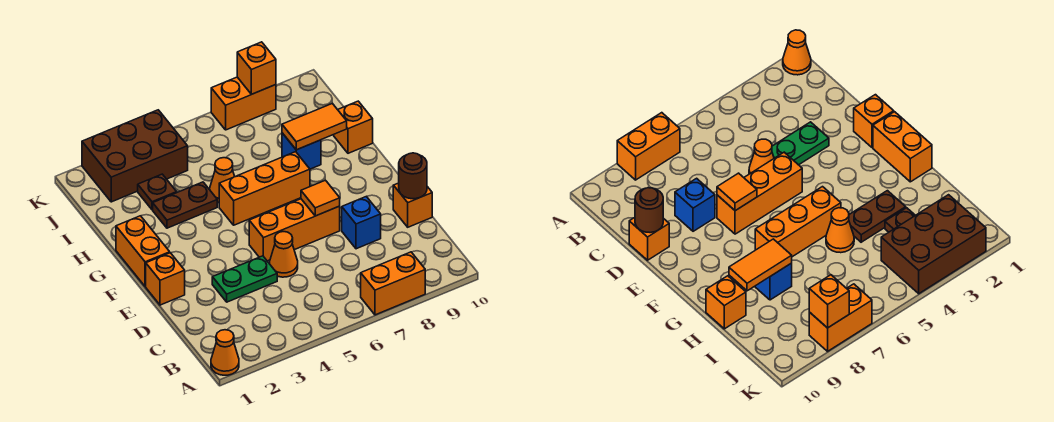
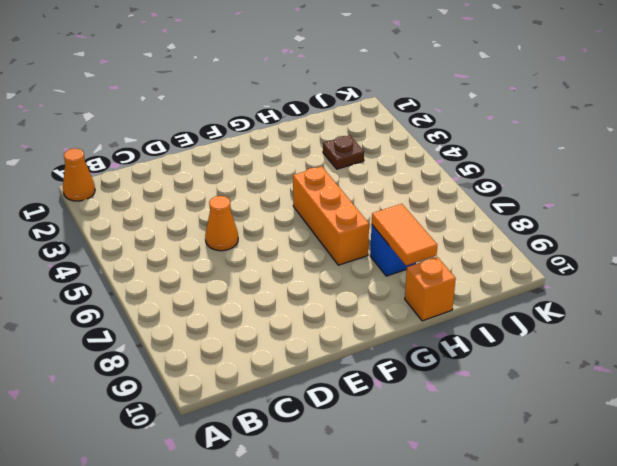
none -> orange 1x2 brick [361,252,425,315]
none -> green 1x2 plate [212,256,277,302]
none -> blue 1x1 brick [342,196,381,249]

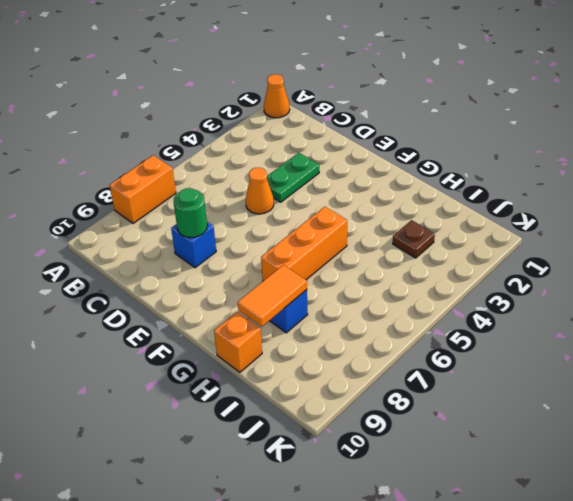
green 1x1 round brick [173,188,207,238] -> none
none -> orange 1x1 brick [393,183,432,227]
none -> orange 1x1 brick [146,253,185,305]
none -> orange 1x3 brick [249,199,340,261]

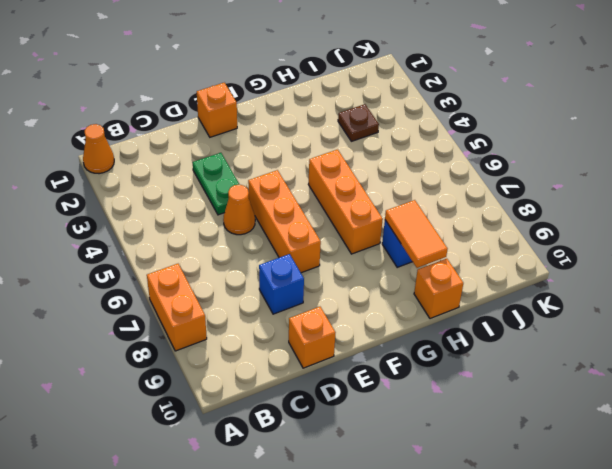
none -> orange 1x2 brick [116,216,170,287]
none -> brown 1x2 plate [153,182,217,228]
none -> orange 1x1 cone [210,158,235,203]

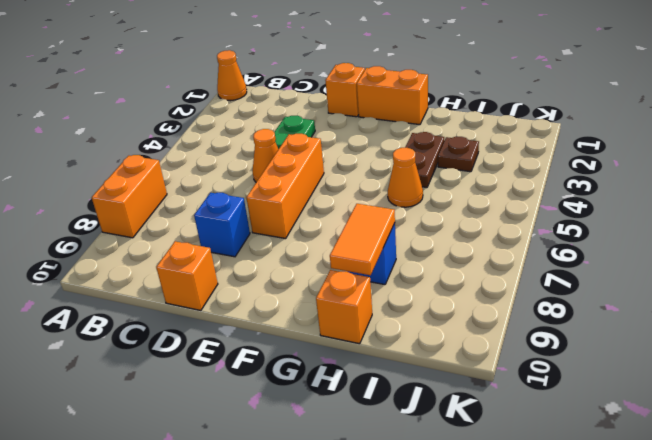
none -> orange 1x3 brick [219,152,310,225]
none -> brown 2x3 brick [82,110,188,202]
none -> orange 1x2 brick [211,77,276,130]

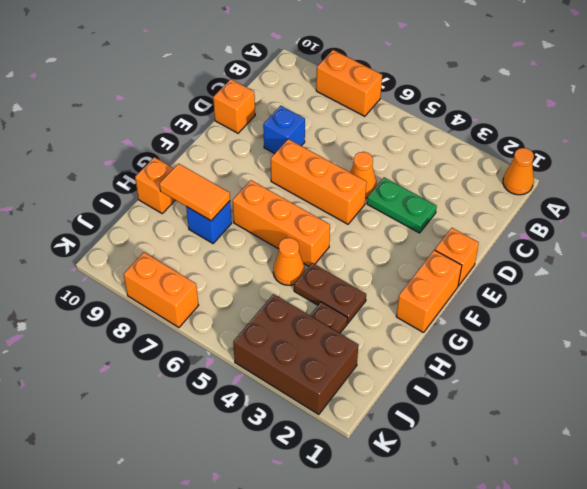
none -> brown 1x1 round brick [399,153,427,199]
none -> orange 1x1 tile [301,180,340,216]
none -> orange 1x1 brick [237,42,276,94]

